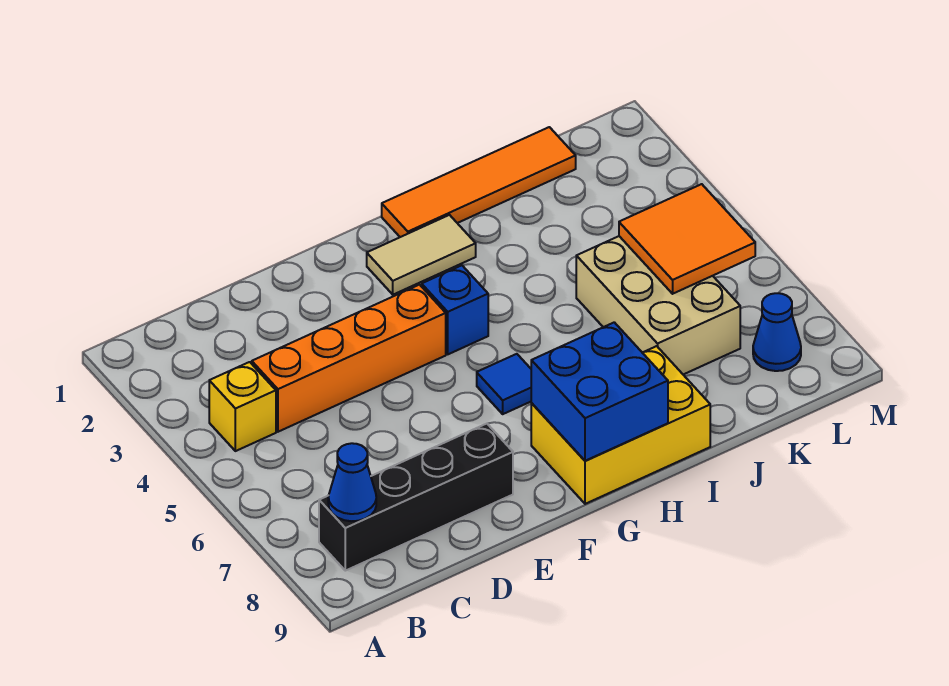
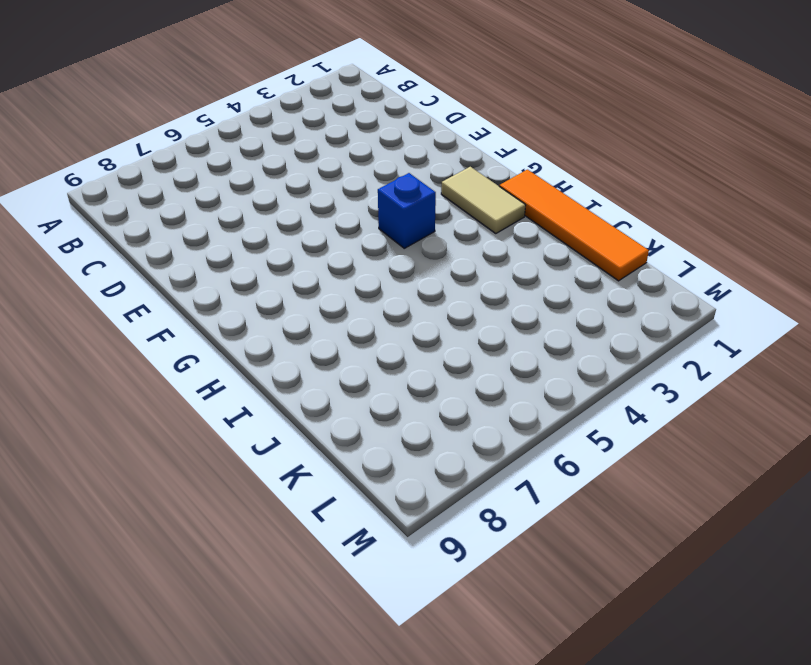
none -> yellow 1x1 brick [209,362,276,451]
none -> black 1x4 brick [319,424,513,571]
none -> orange 1x4 brick [252,285,446,432]

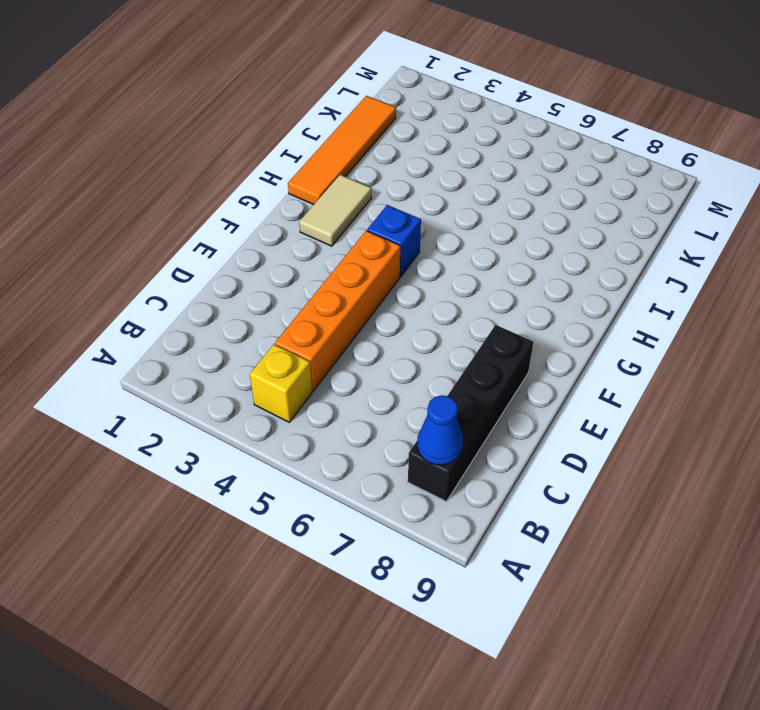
none -> blue 1x1 tile [477,354,531,414]
none -> yellow 2x3 brick [531,346,710,504]
none -> tan 2x3 brick [576,236,740,375]

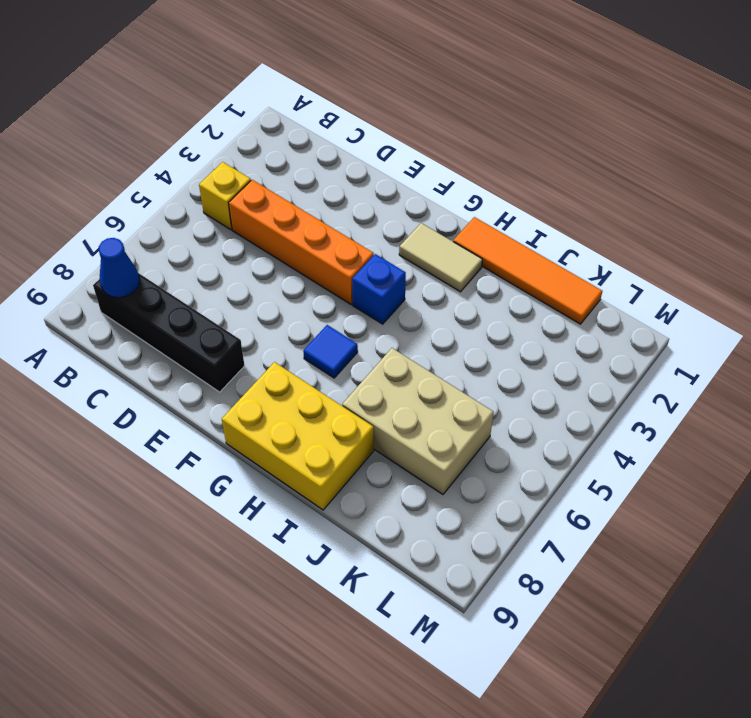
tan 2x3 brick [342,348,494,494] -> tan 2x3 brick turned to [576,236,740,375]
none -> blue 1x1 cone [753,293,801,371]
none -> blue 2x2 brick [531,322,668,461]
none -> orange 2x2 tile [619,184,755,294]

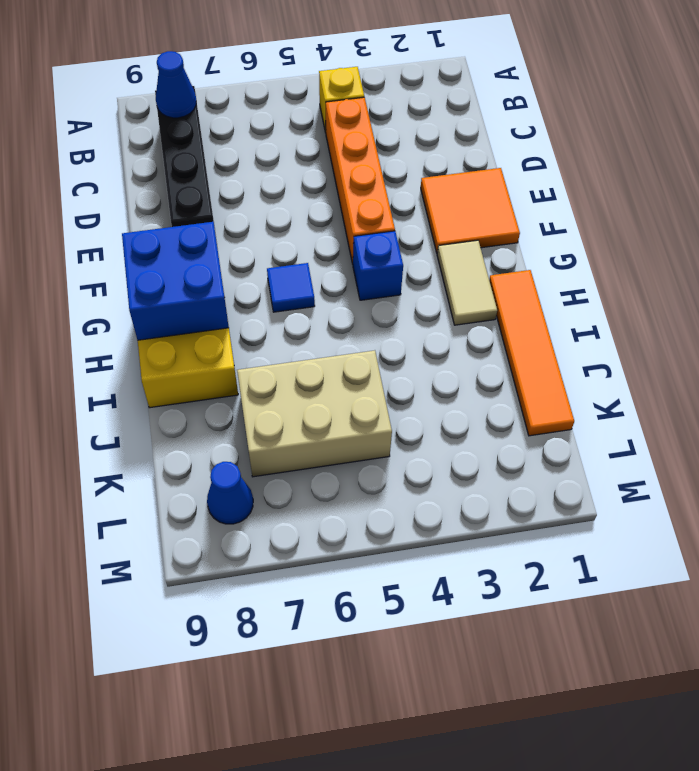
orange 2x2 tile [421,168,520,253] -> orange 2x2 tile moved to [619,184,755,294]

